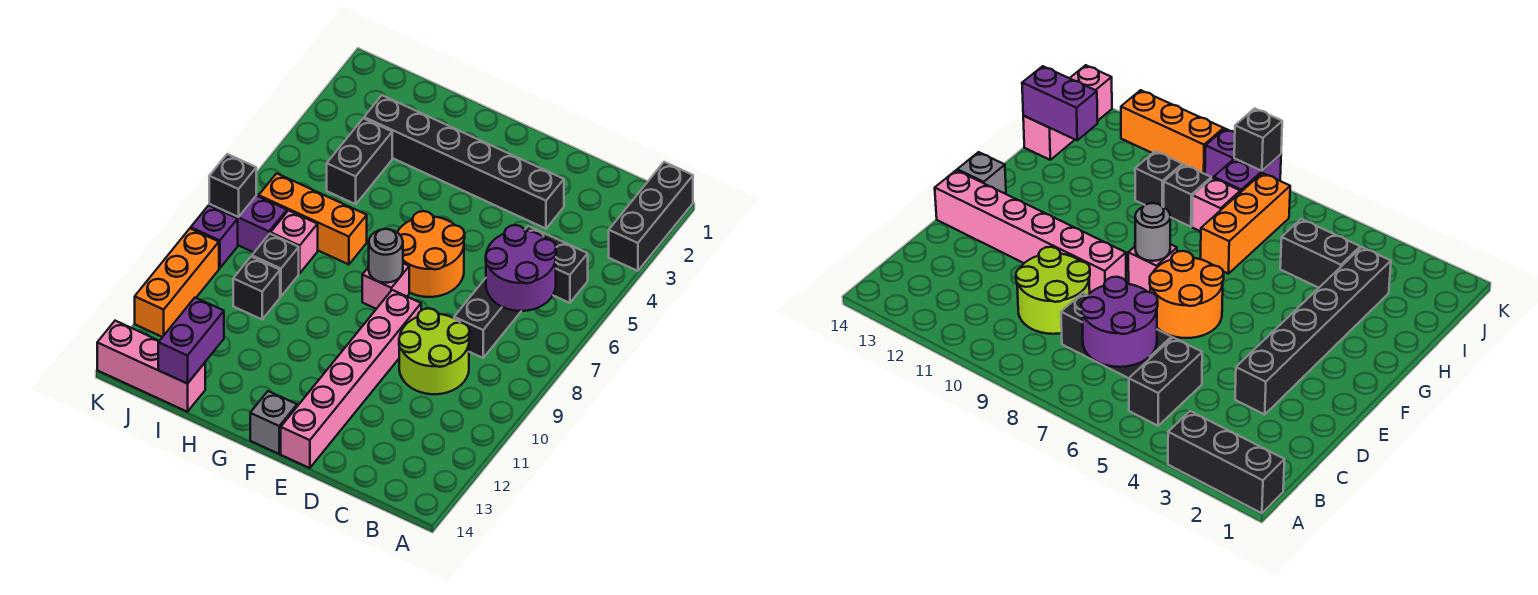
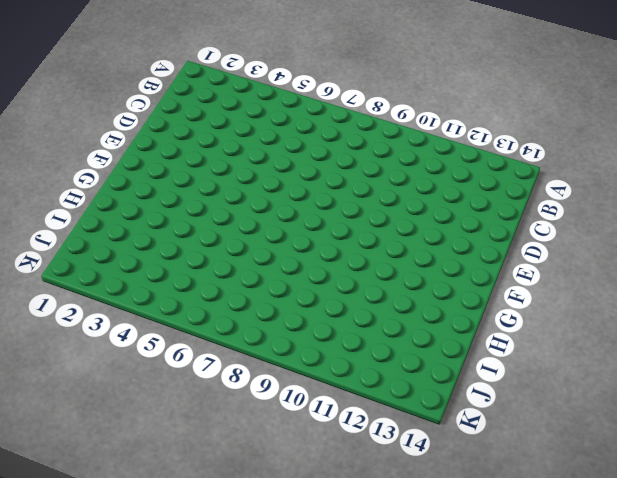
none -> black 1x3 brick [609,162,693,271]
none -> black 1x2 brick [525,226,588,303]
none -> black 1x3 brick [454,278,521,358]

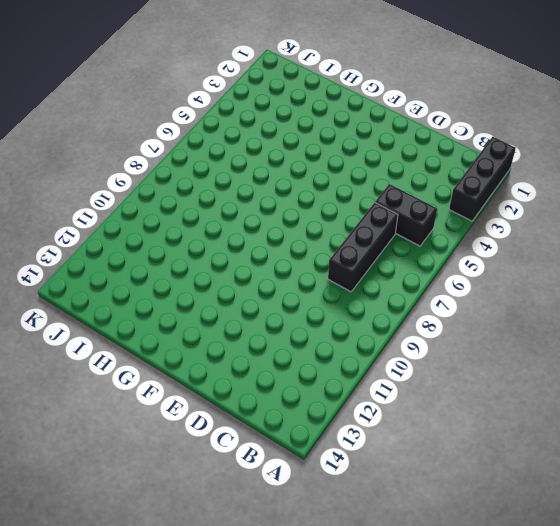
none -> lime 2x2 round brick [399,308,470,394]
none -> black 1x6 brick [364,95,564,229]
none -> orange 2x2 round brick [397,211,465,297]

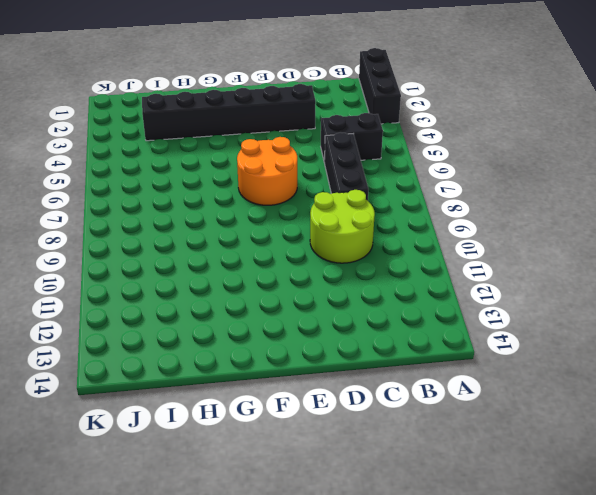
none -> pink 1x6 brick [281,290,421,468]
none -> pink 1x1 brick [362,263,409,309]
none -> grey 1x1 brick [250,391,297,454]

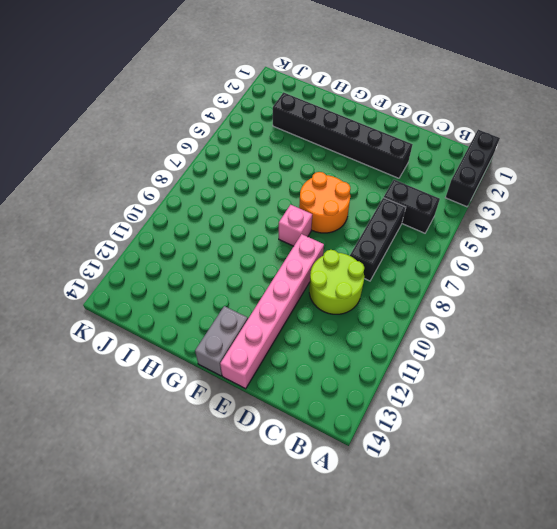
grey 1x2 brick [195,306,248,376] -> grey 1x1 brick [250,391,297,454]
none -> orange 1x3 brick [259,173,367,265]
none -> black 1x2 brick [327,118,392,204]
none -> pink 1x1 brick [271,211,318,273]

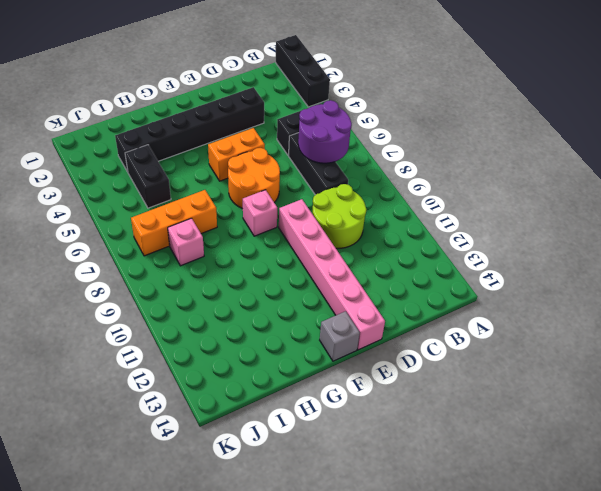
orange 1x2 brick [208,128,265,181] -> none
none -> black 1x1 brick [252,234,299,296]
none -> black 1x1 brick [233,257,280,319]
none -> pink 1x3 brick [97,321,205,412]

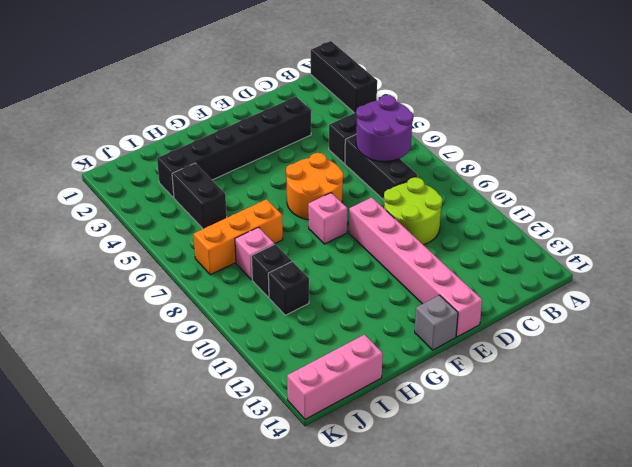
none -> purple 1x2 brick [209,196,287,252]
none -> purple 1x1 brick [191,205,238,268]
none -> orange 1x3 brick [135,228,219,337]

